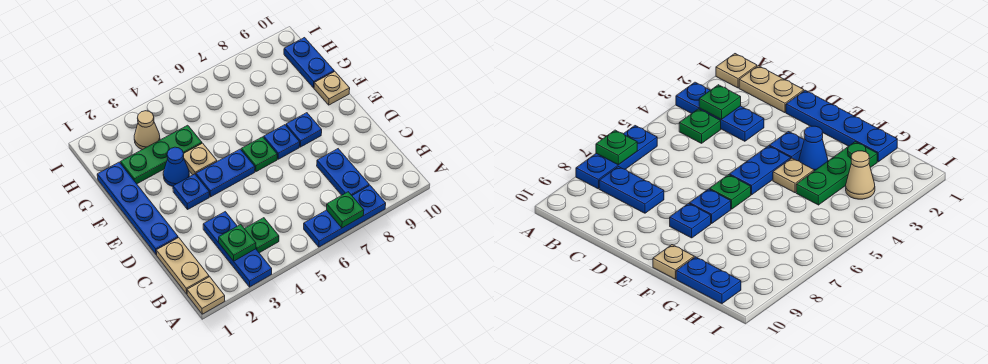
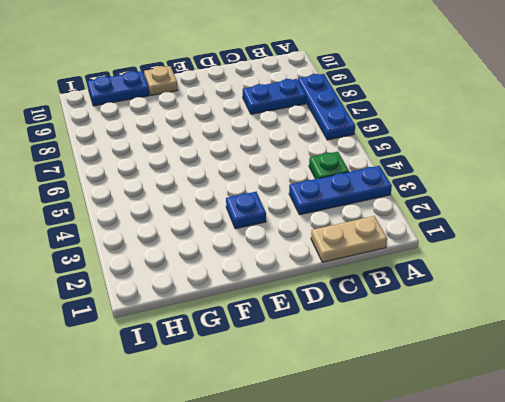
none -> tan 1x1 plate [187,277,225,314]
none -> blue 1x4 plate [97,162,178,255]
none -> blue 1x2 plate [196,149,255,197]

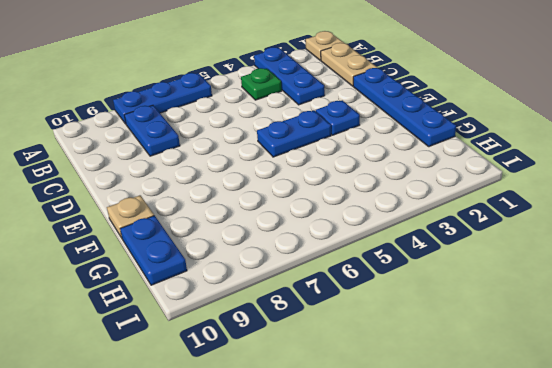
none -> green 1x1 plate [241,137,277,172]
none -> blue 1x1 plate [264,125,300,159]
none -> blue 1x1 plate [286,113,322,147]

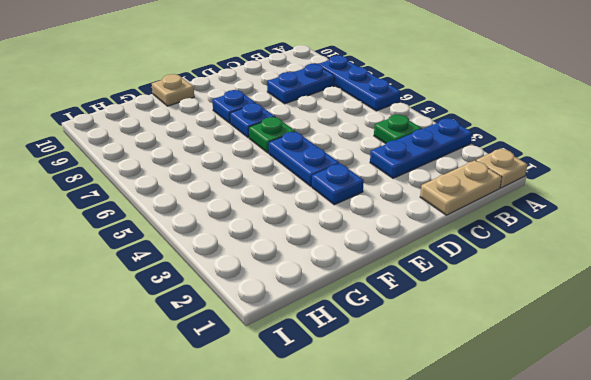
none -> blue 1x4 plate [97,162,178,255]
none -> blue 1x1 cone [163,147,189,186]
none -> tan 1x1 plate [184,143,217,175]

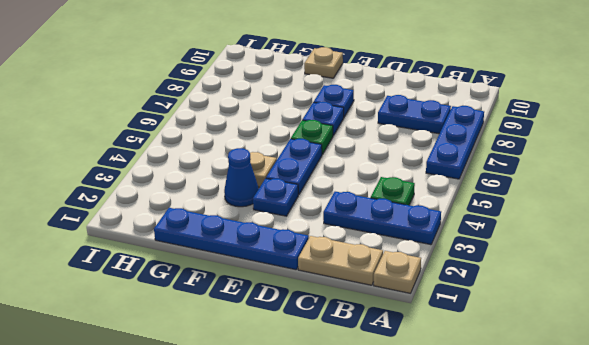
none -> green 1x3 plate [121,125,202,184]
none -> blue 1x2 plate [284,38,334,88]
none -> tan 1x1 cone [134,111,160,150]

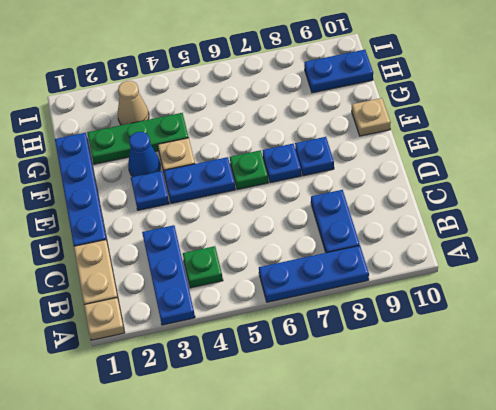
blue 1x2 plate [304,50,373,93] -> blue 1x2 plate turned to [284,38,334,88]
none -> green 1x1 plate [327,192,364,228]
none -> green 1x1 plate [219,224,256,261]

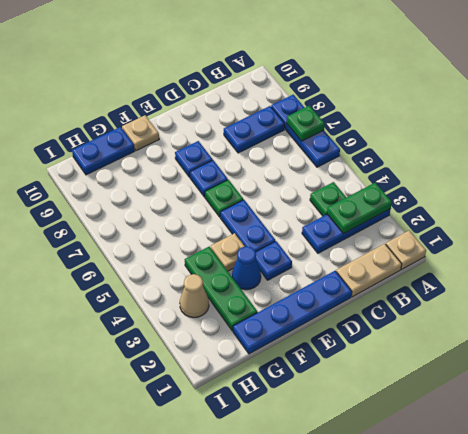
green 1x2 plate [327,183,392,234] -> green 1x1 plate [219,224,256,261]

